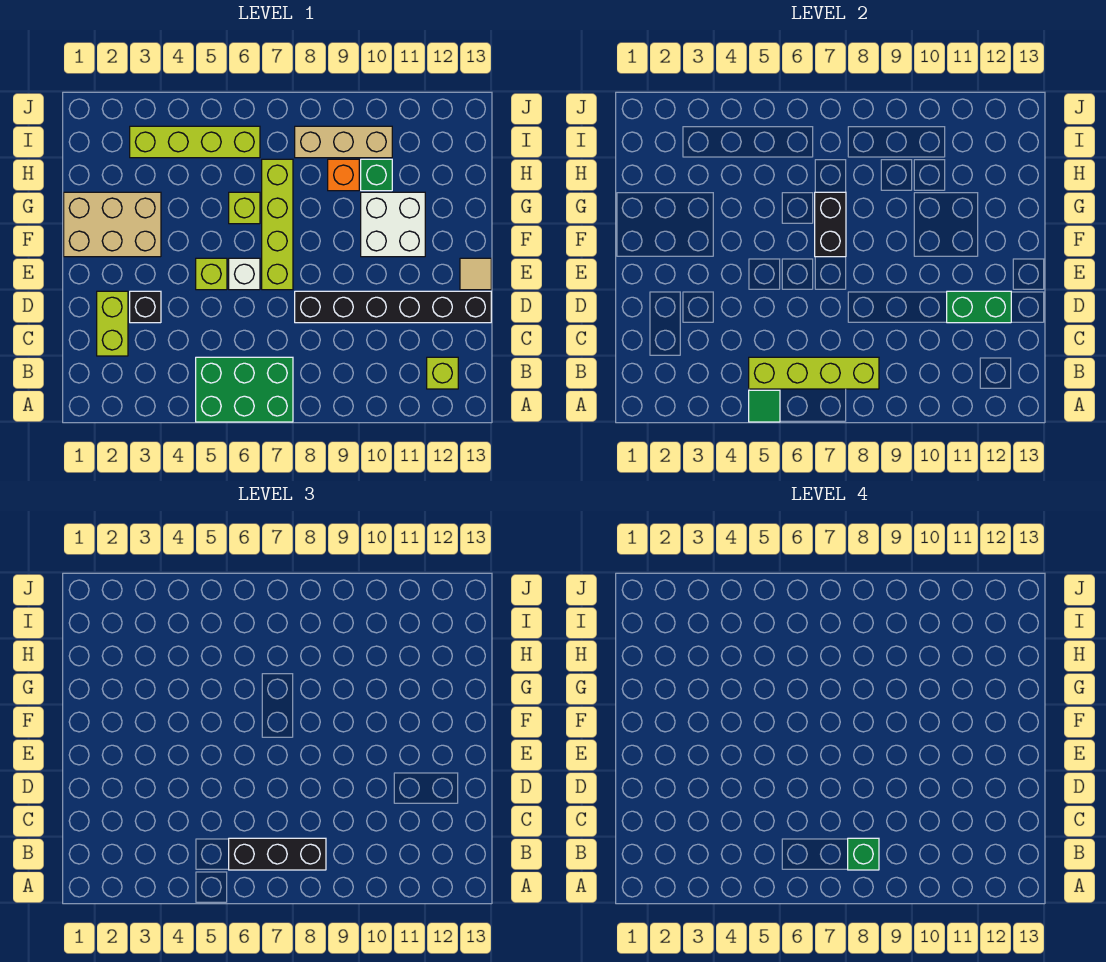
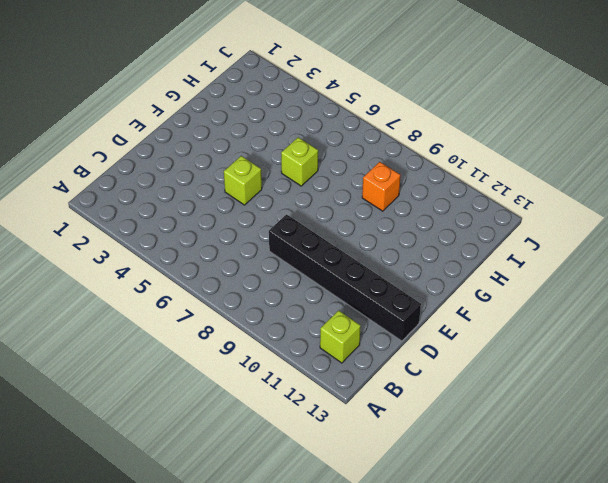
none -> green 2x3 brick [196,357,293,422]
none -> lime 1x2 brick [97,291,128,356]
none -> black 1x1 brick [130,291,161,323]

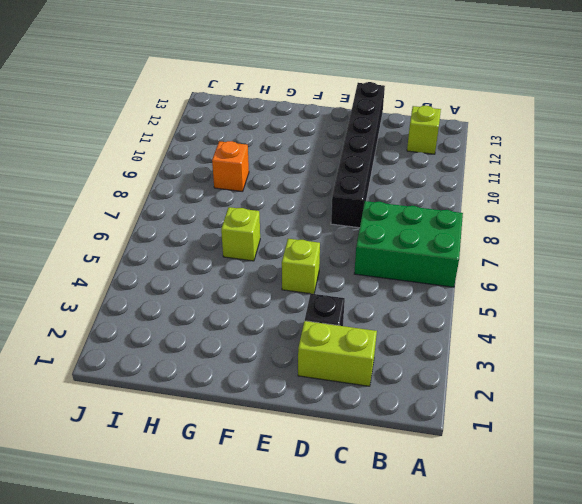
green 2x3 brick [354,201,463,287] -> green 2x3 brick turned to [196,357,293,422]
none -> white 1x1 brick [229,258,260,290]
none -> lime 1x4 brick [262,159,293,290]
none -> tan 1x1 tile [460,258,491,290]

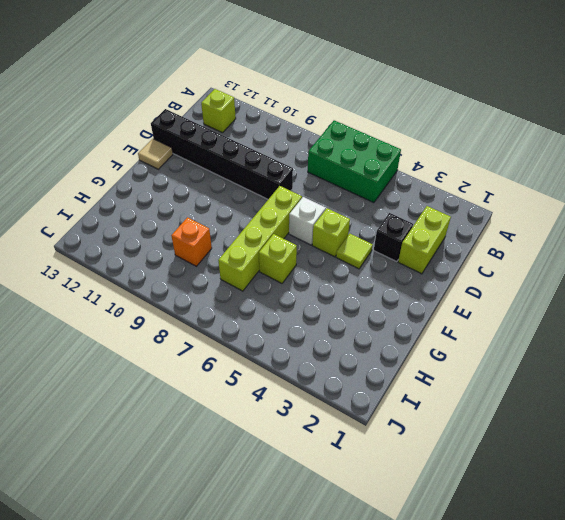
lime 1x1 tile [336,234,373,269] -> none
none -> tan 2x3 brick [64,192,161,257]
none -> white 2x2 brick [361,192,425,257]
none -> green 1x1 brick [361,159,392,191]

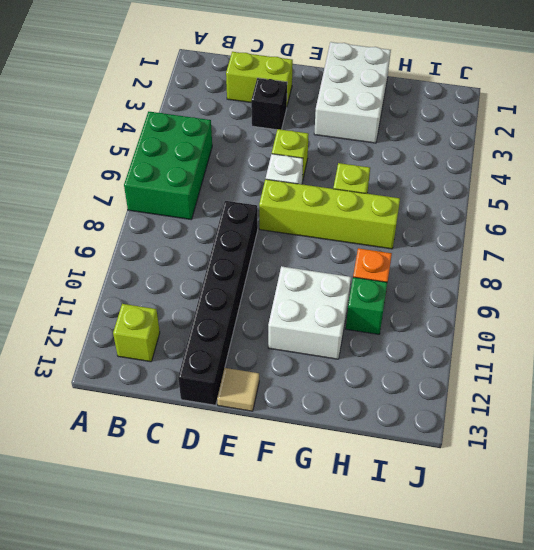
white 2x3 brick [314,42,391,143] -> tan 2x3 brick [64,192,161,257]
none -> lime 1x4 brick [130,126,260,158]
none -> tan 1x3 brick [295,126,392,158]
none -> green 1x1 tile [749,390,780,422]

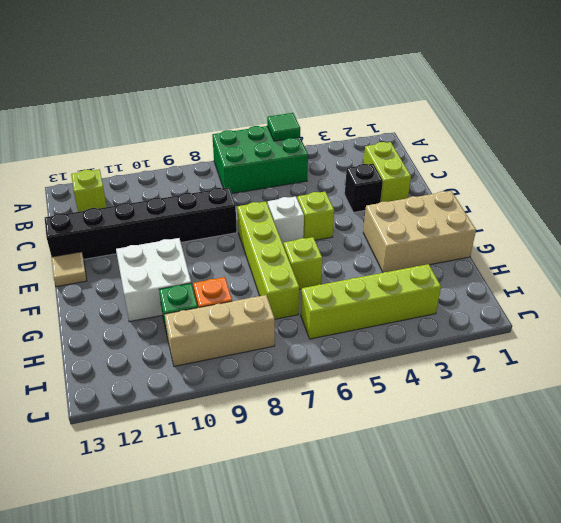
none -> lime 1x4 brick [749,357,879,389]
none -> green 1x2 brick [947,291,1011,323]
none -> black 1x2 brick [815,192,846,257]

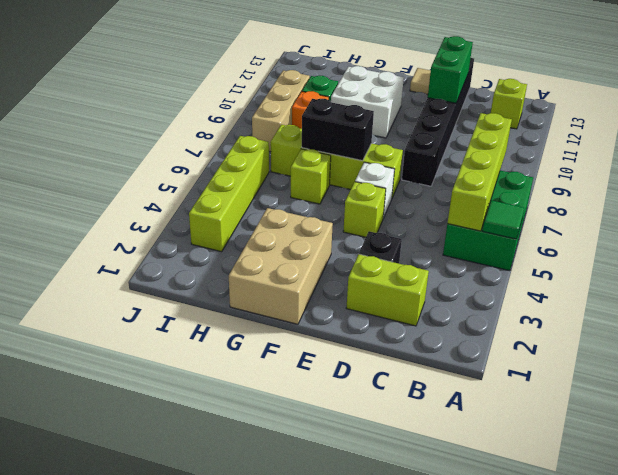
none -> black 1x3 brick [229,838,326,870]
none -> green 1x1 brick [848,838,879,870]

